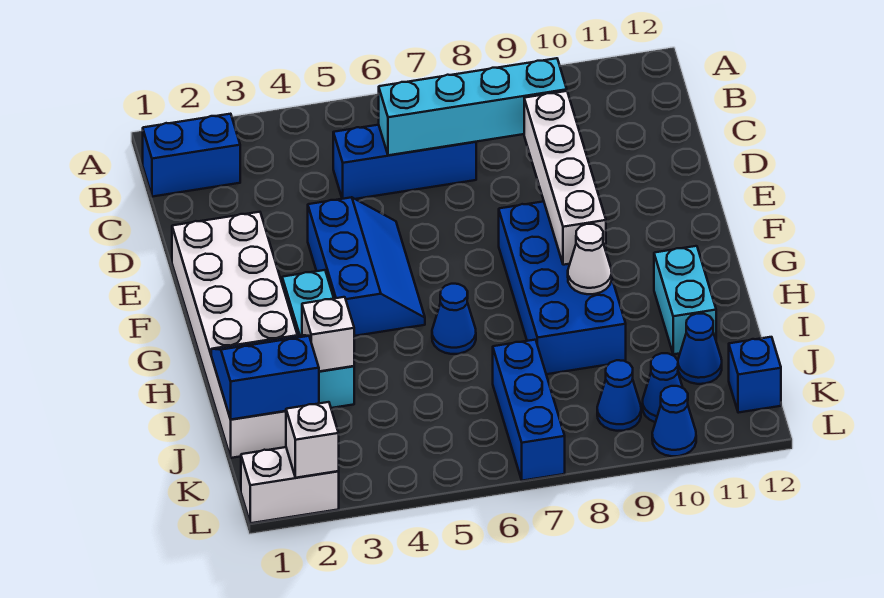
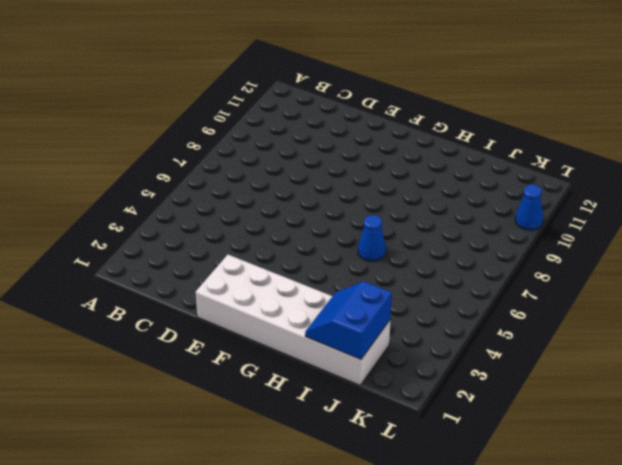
none -> blue 1x2 brick [143,114,240,197]
none -> blue 1x3 brick [333,125,476,199]
none -> blue 2x3 slope [308,197,425,336]

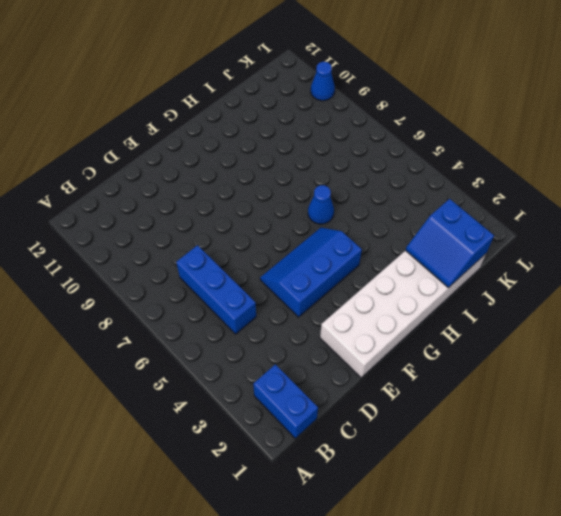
none -> blue 2x4 brick [499,202,626,374]
none -> cyan 1x3 brick [282,270,354,408]
none -> cyan 1x2 brick [654,246,716,354]

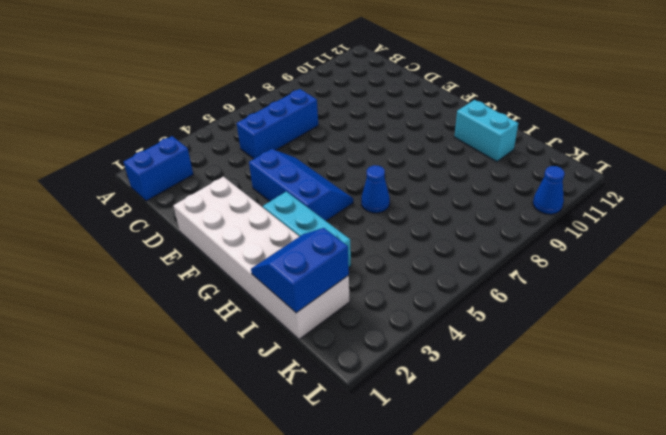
none -> blue 2x4 brick [499,202,626,374]
none -> blue 1x3 brick [493,340,565,481]
none -> blue 1x1 cone [678,314,722,384]

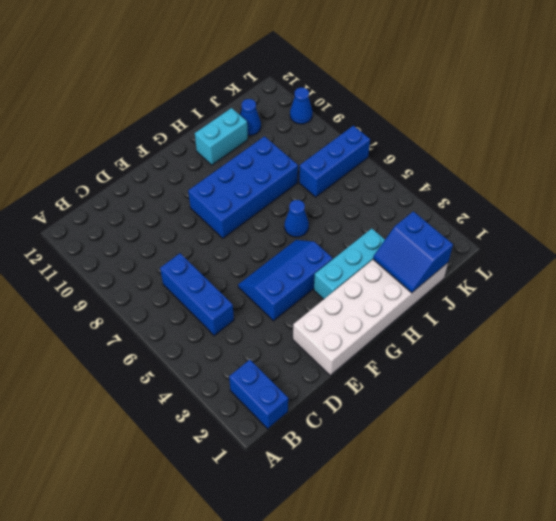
none -> blue 1x1 cone [597,360,641,431]
none -> blue 1x1 cone [643,353,683,422]
none -> blue 1x1 brick [729,337,781,413]

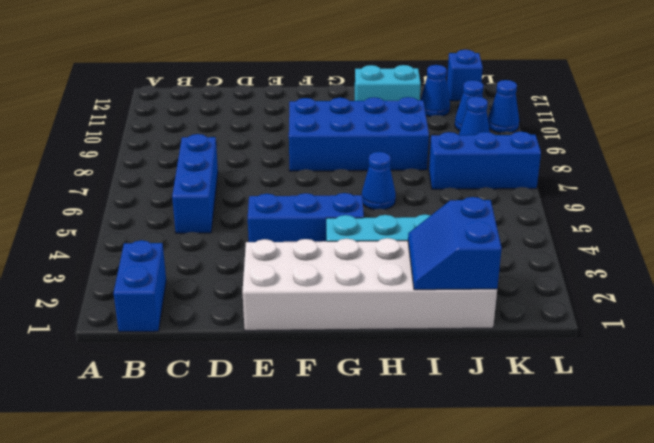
none -> white 1x2 brick [241,447,339,523]
none -> cyan 1x4 brick [379,58,567,155]
none -> white 1x4 brick [524,91,606,265]

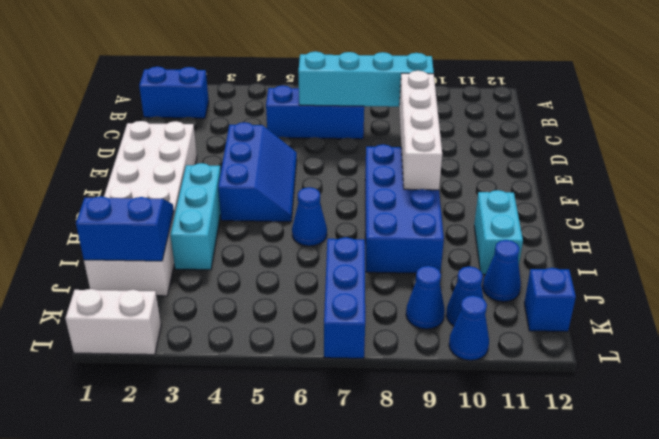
none -> white 1x1 cone [568,224,612,294]
none -> white 1x1 brick [302,297,354,371]
none -> white 1x1 brick [286,402,339,478]

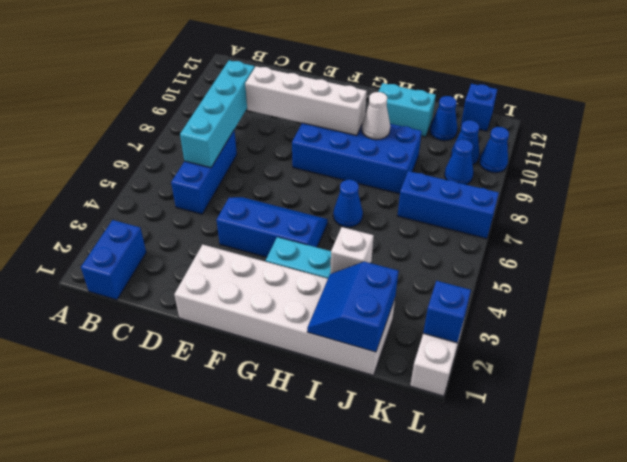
blue 1x1 brick [423,281,471,343] -> white 1x1 brick [286,402,339,478]

